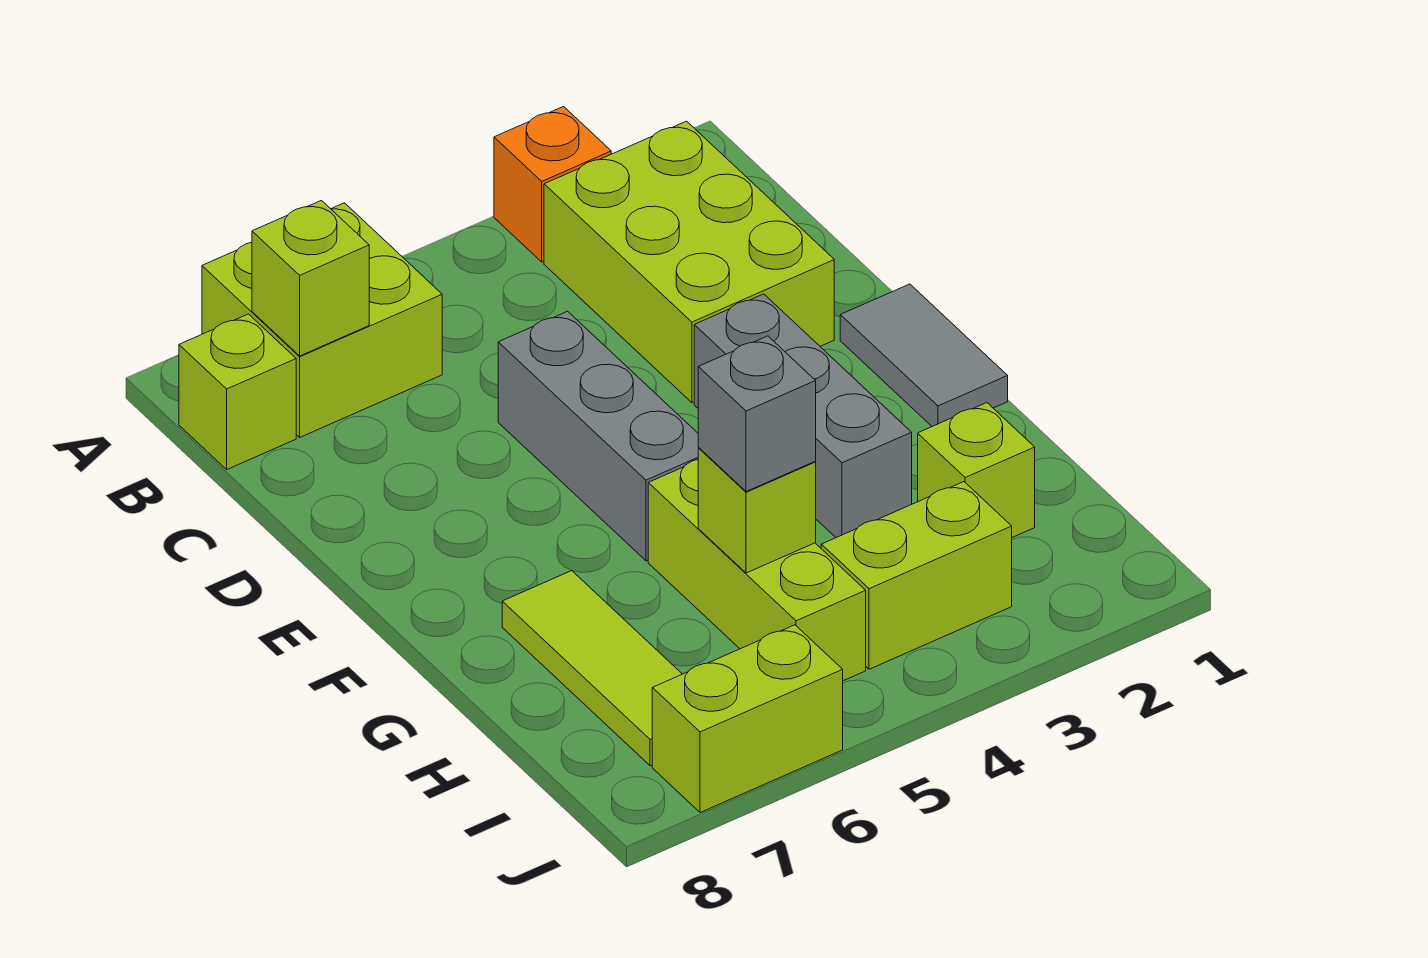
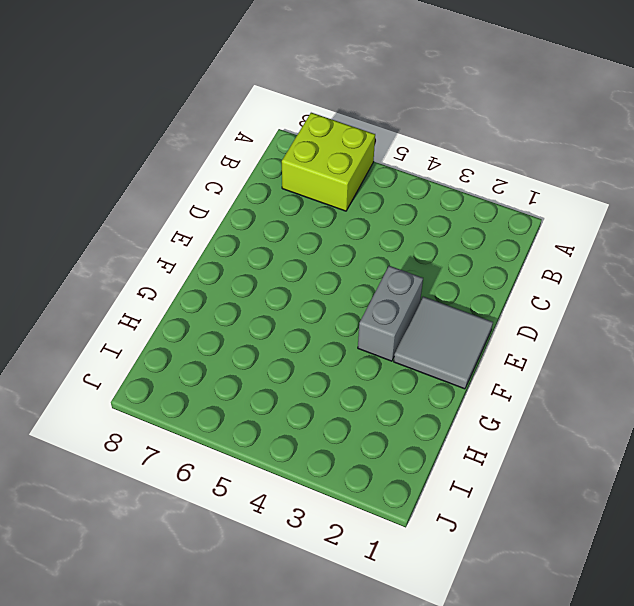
grey 2x2 tile [394,297,493,389] -> grey 1x2 tile [840,284,1008,426]
grey 1x2 brick [358,266,423,361] -> grey 1x3 brick [694,294,912,538]
none -> orange 1x1 brick [494,107,611,262]
none -> lime 2x3 brick [544,121,834,403]
none -> lime 1x1 brick [179,314,296,469]

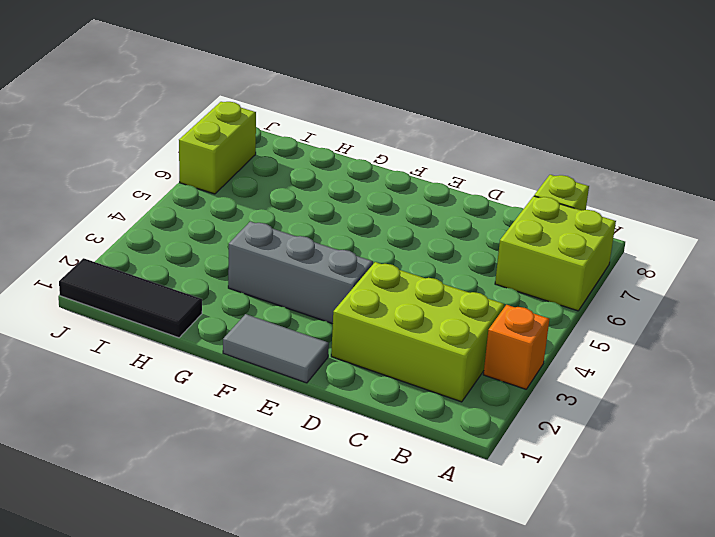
black 1x3 tile [59,258,202,338] -> none
none -> grey 1x3 brick [498,311,699,561]
none -> lime 1x3 brick [648,459,866,681]
none -> lime 1x3 tile [502,571,682,766]

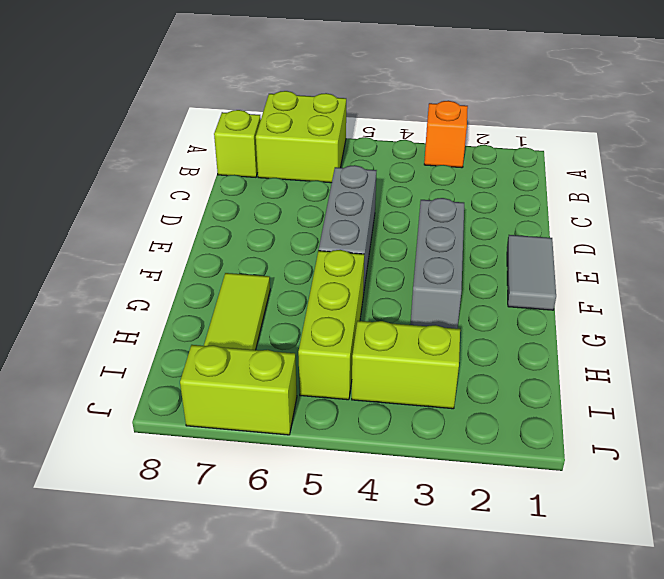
none -> lime 2x3 brick [544,121,834,403]
none -> lime 1x1 brick [918,403,1035,537]
none -> lime 1x1 brick [252,201,369,356]

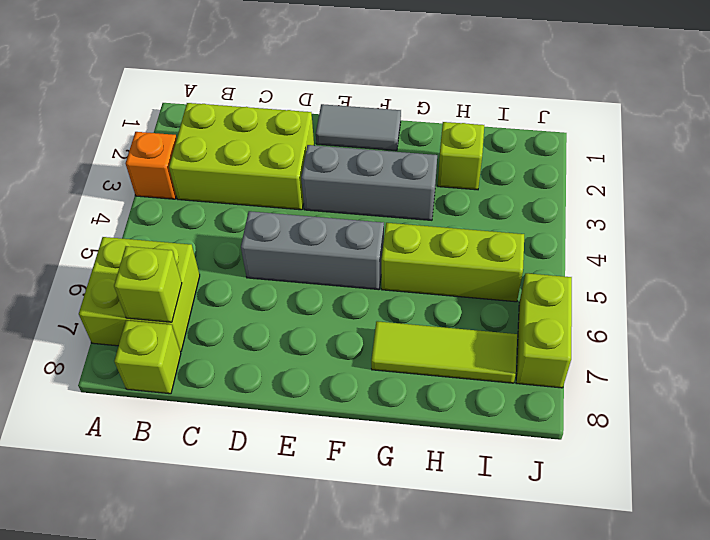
none -> lime 1x2 brick [821,482,1012,669]
none -> lime 1x1 brick [698,448,816,573]
none -> grey 1x1 brick [698,336,816,492]

